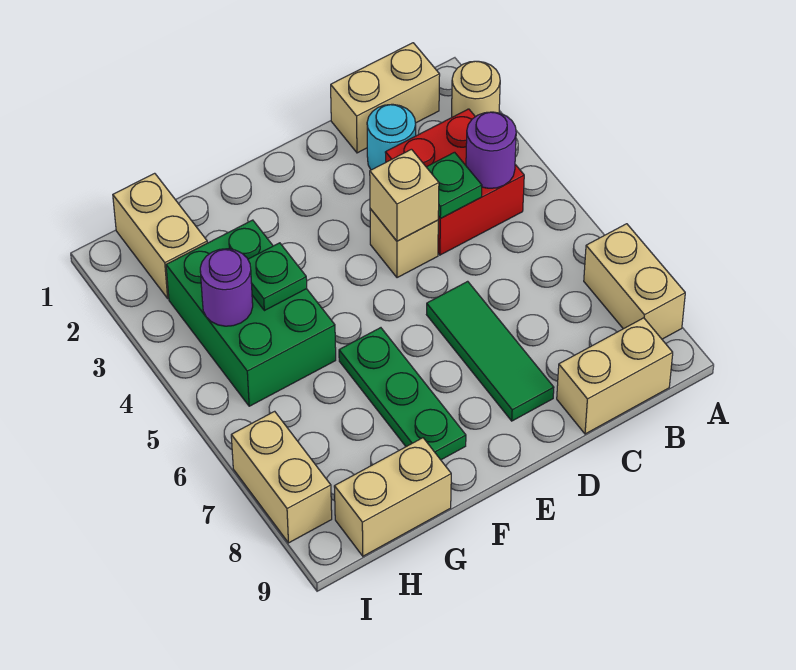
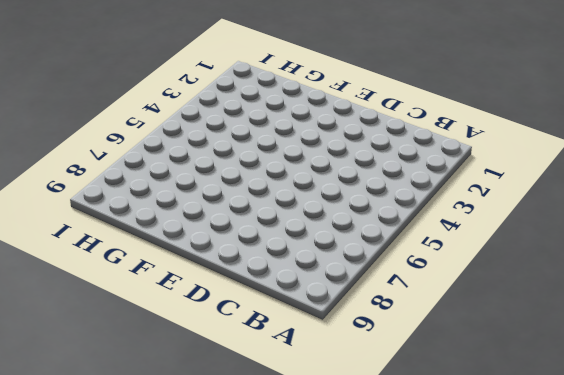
none -> tan 1x1 round brick [452,61,500,117]
none -> tan 1x2 brick [584,224,685,339]
none -> tan 1x2 brick [331,43,440,153]

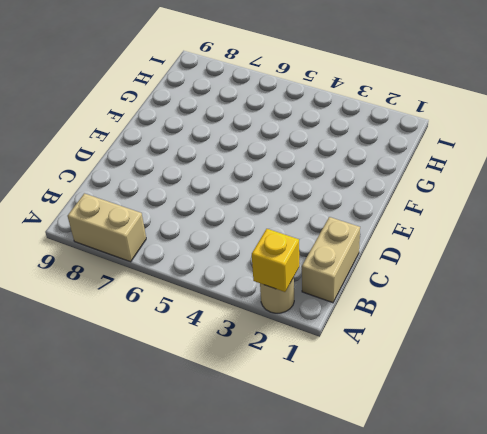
yellow 1x1 brick [252,229,299,292] -> none
none -> red 2x2 brick [385,109,524,255]
none -> tan 1x2 brick [557,318,673,434]
none -> cyan 1x1 round brick [367,104,416,170]

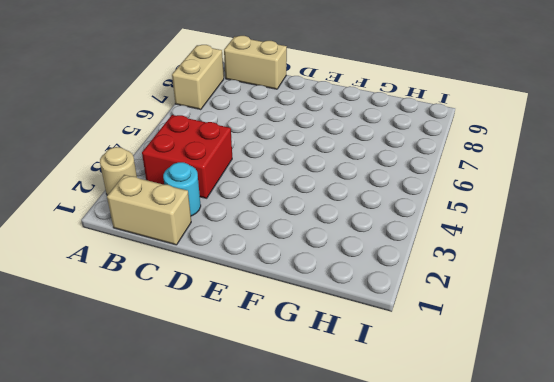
none -> tan 1x1 brick [370,209,438,278]
none -> green 1x3 tile [427,281,554,421]
none -> green 1x3 plate [339,328,466,460]

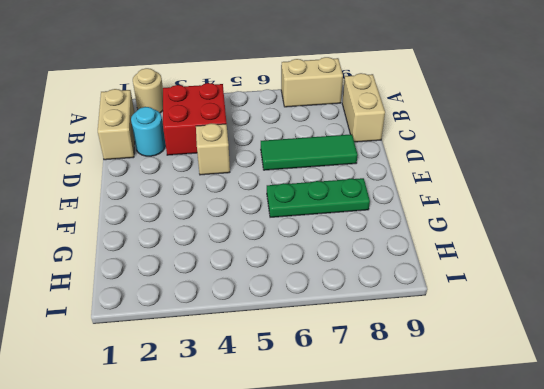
none -> green 2x3 brick [166,220,336,406]
none -> tan 1x2 brick [334,438,451,556]
none -> tan 1x2 brick [113,173,207,298]

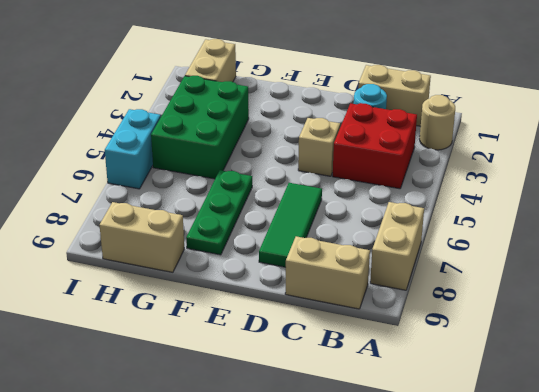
cyan 1x2 brick [105,109,161,189] -> none
none -> tan 1x2 brick [231,411,332,543]
none -> purple 1x1 round brick [466,112,516,188]
none -> green 1x1 plate [427,152,482,219]

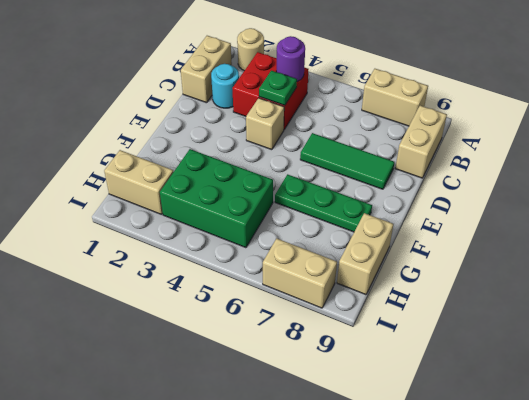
none -> tan 1x1 brick [370,149,439,241]
none -> green 1x1 plate [248,243,307,311]
none -> purple 1x1 round brick [200,249,253,326]

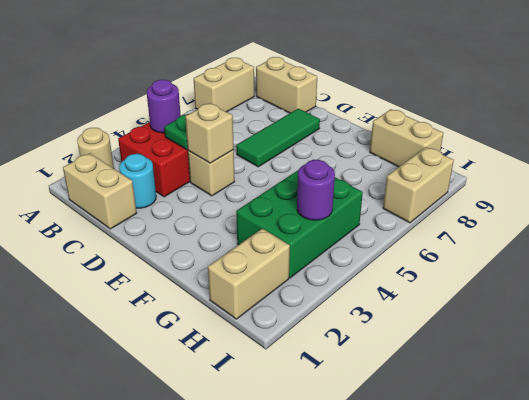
none -> green 1x3 plate [339,328,466,460]
none -> green 1x1 plate [248,243,307,311]

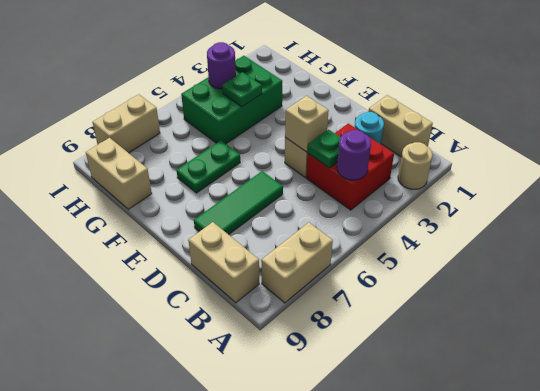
green 1x2 plate [177,140,240,193] -> green 1x3 plate [339,328,466,460]
none -> tan 1x2 brick [113,173,207,298]

